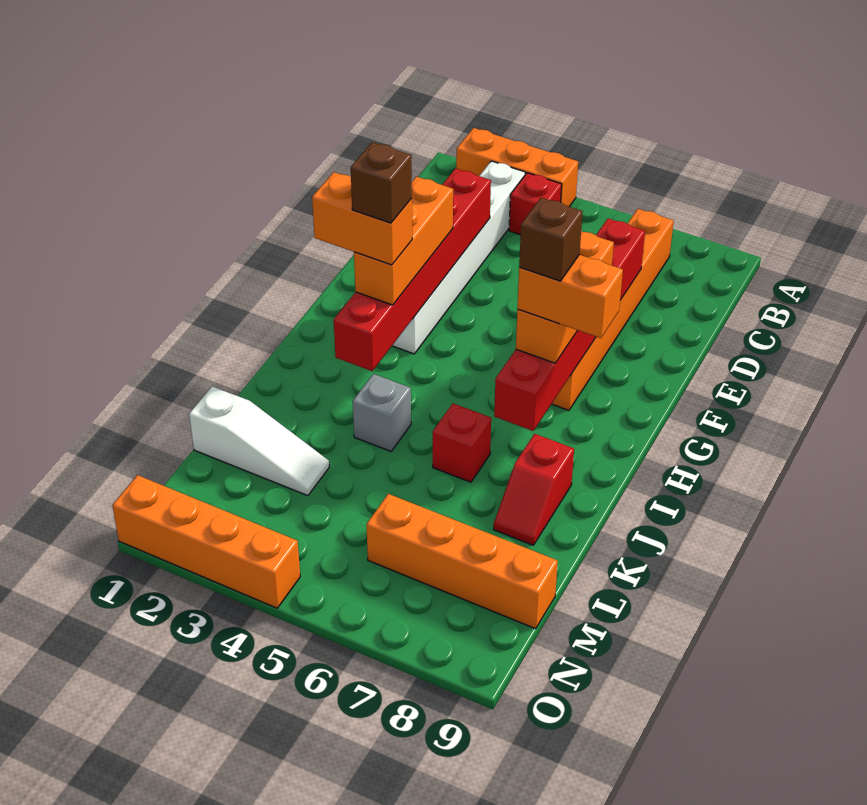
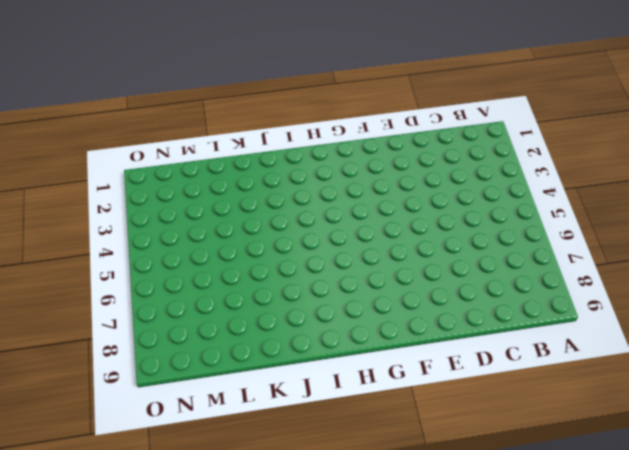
none -> orange 1x3 brick [456,128,578,207]
none -> white 1x6 brick [392,161,525,354]
none -> red 1x1 brick [509,173,562,235]

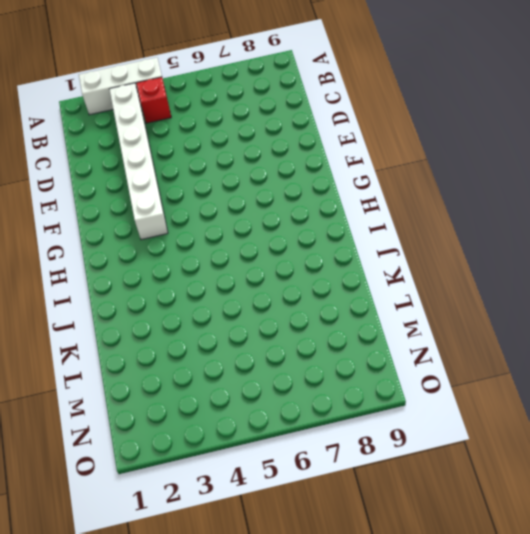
white 1x3 brick [79,57,162,115] -> orange 1x3 brick [456,128,578,207]
none -> orange 1x6 brick [552,209,674,410]
none -> grey 1x1 brick [353,374,411,451]
none -> red 1x1 brick [433,404,491,482]

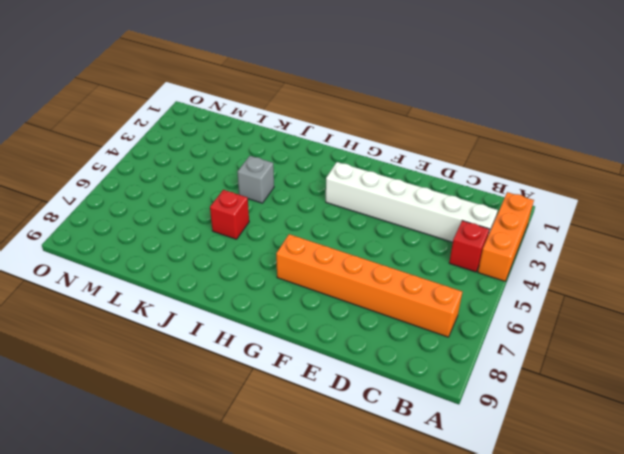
none -> red 1x2 slope [494,434,574,545]
none -> white 1x3 slope [189,386,329,496]
none -> orange 1x4 brick [366,494,558,629]

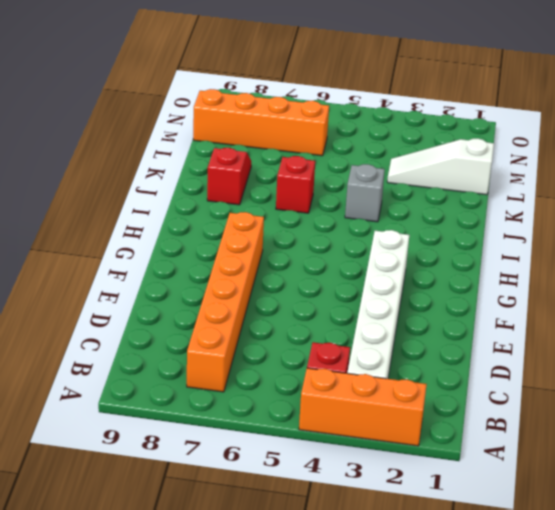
none -> orange 1x4 brick [112,475,300,608]
none -> red 1x6 brick [334,168,491,371]
none -> red 1x6 brick [494,219,645,431]

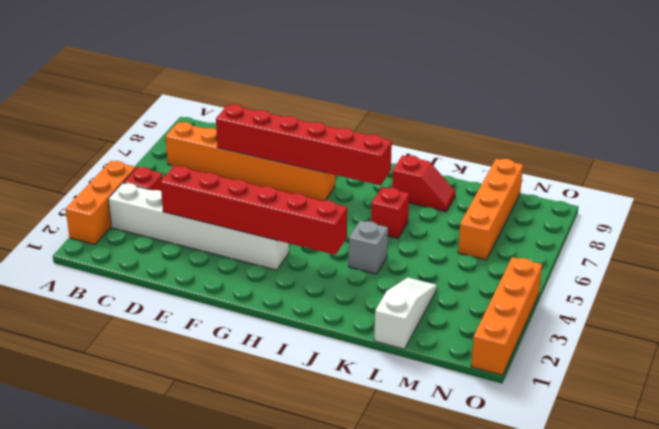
none -> orange 1x3 brick [354,177,453,305]
none -> orange 1x3 brick [516,231,614,363]
none -> orange 1x2 brick [312,172,412,265]

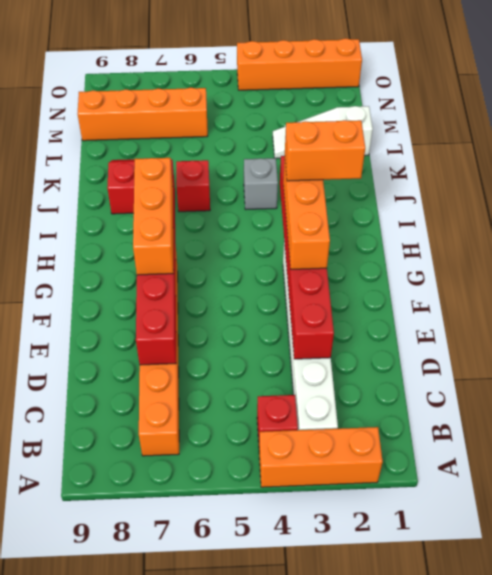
none -> orange 1x2 brick [517,255,623,338]
none -> brown 1x1 brick [351,142,412,223]
none -> brown 1x1 brick [519,198,583,281]

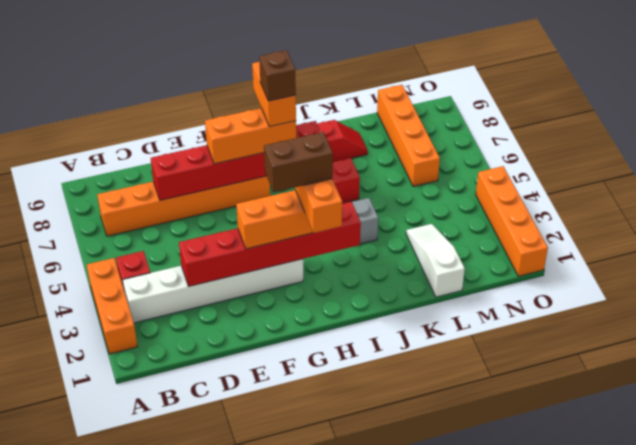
brown 1x2 brick [264,132,333,192] -> brown 1x1 brick [351,142,412,223]

